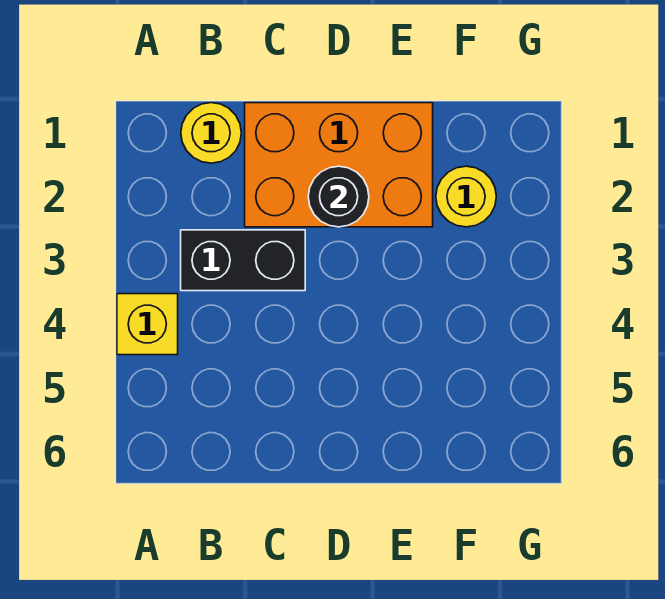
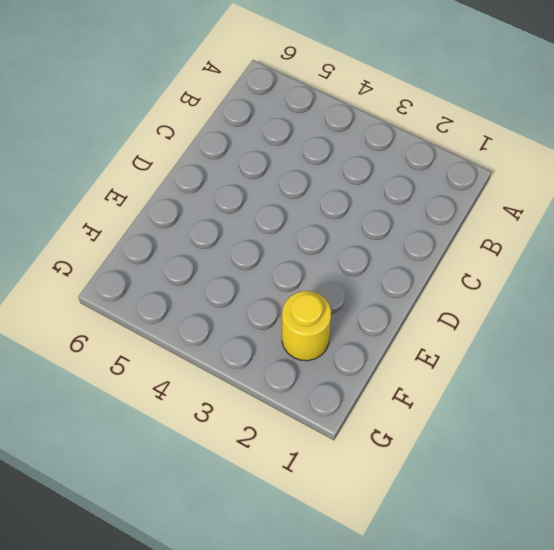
none -> yellow 1x1 brick [117,294,178,355]
none -> yellow 1x1 round brick [181,103,241,163]

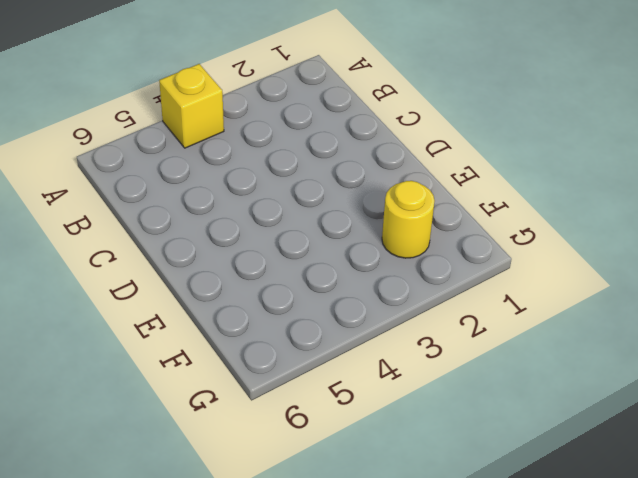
none -> yellow 1x1 round brick [181,103,241,163]
none -> black 1x2 brick [181,230,305,291]

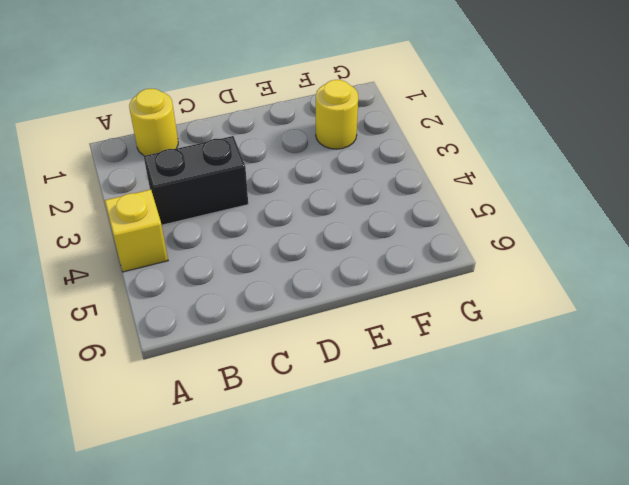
none -> orange 2x3 brick [245,103,433,227]
none -> black 1x1 round brick [308,166,369,227]

